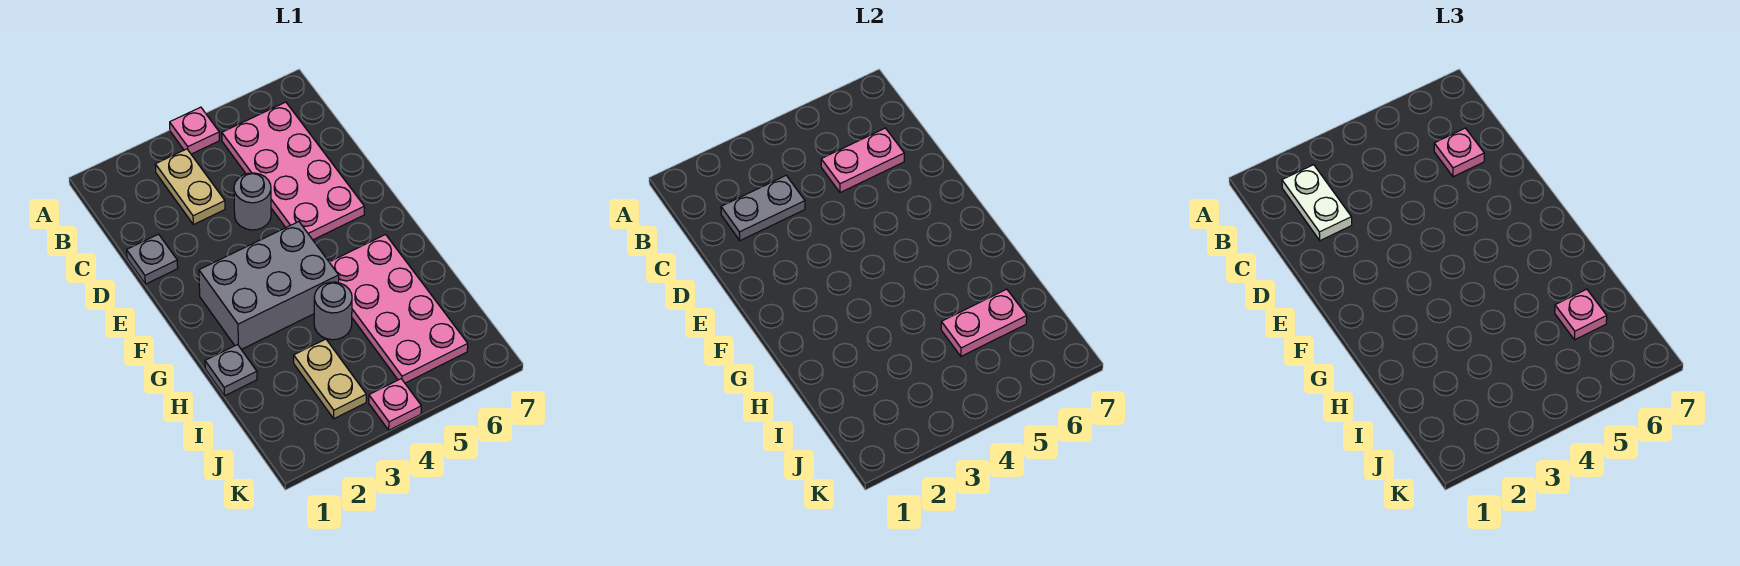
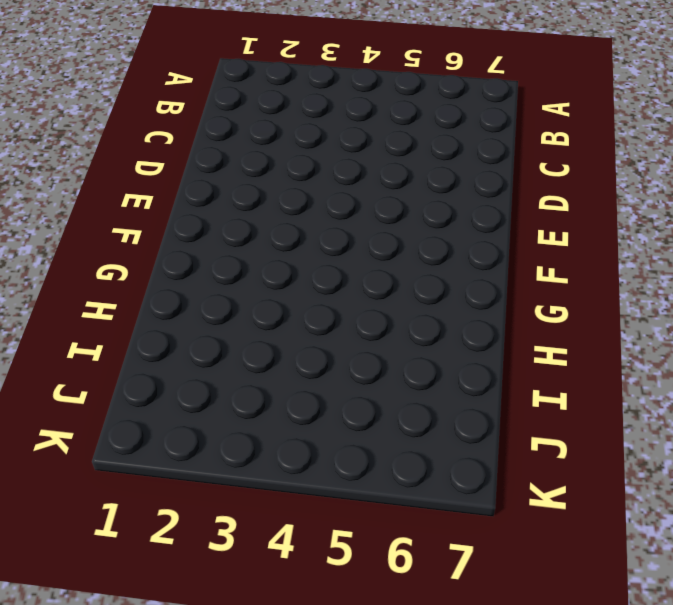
none -> pink 1x1 plate [170,107,219,154]
none -> tan 1x2 plate [155,149,225,225]
none -> pink 2x4 plate [222,102,364,240]

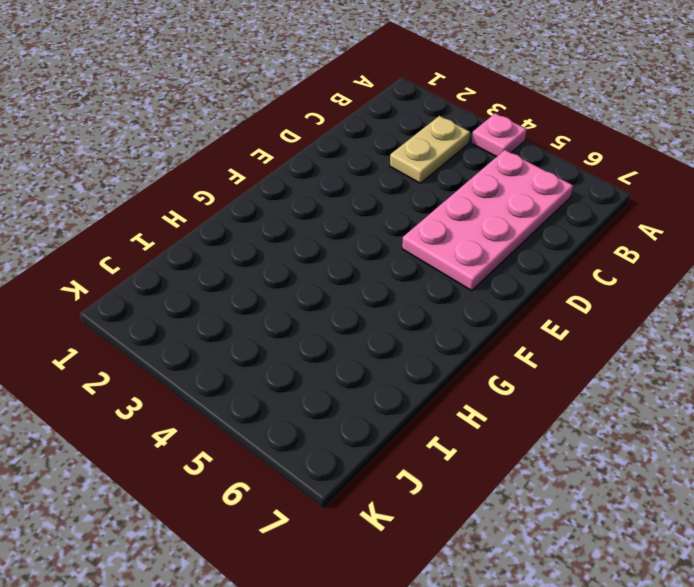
none -> grey 1x1 plate [127,234,178,284]
none -> grey 1x1 round brick [234,173,271,230]
none -> grey 2x3 brick [199,222,339,349]

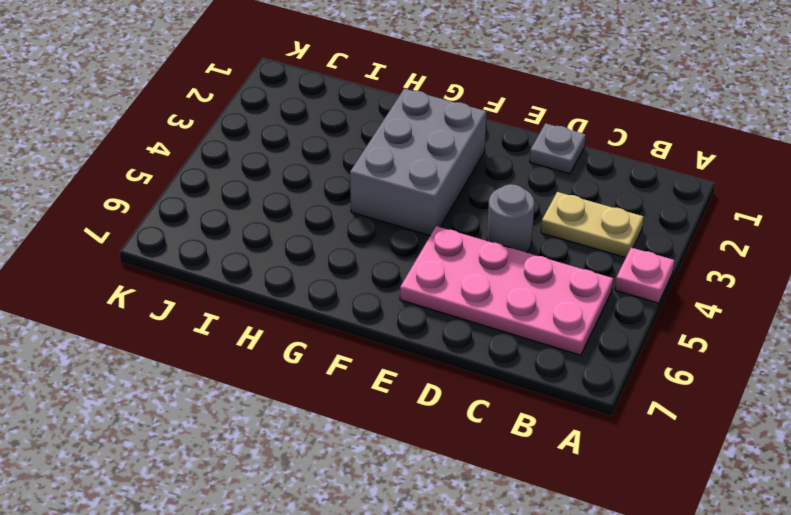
none -> pink 2x4 plate [329,235,468,383]
none -> grey 1x1 plate [205,345,257,396]
none -> grey 1x1 round brick [314,282,352,340]

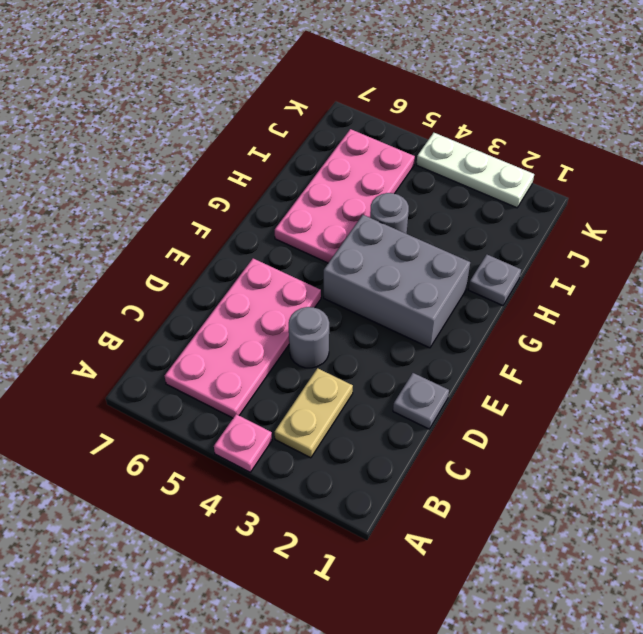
white 1x3 plate [416,133,534,208] -> pink 1x1 plate [369,379,421,430]
none -> tan 1x2 plate [294,339,366,419]
none -> grey 1x2 plate [721,175,805,241]
none -> pink 1x2 plate [821,128,904,193]

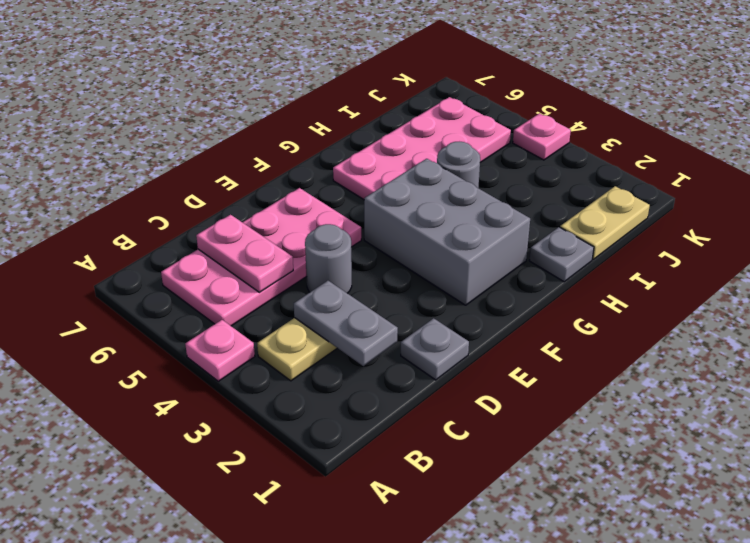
tan 1x2 plate [560,186,650,259] -> tan 1x2 plate moved to [294,339,366,419]
none -> pink 1x2 plate [941,289,1027,356]
none -> white 1x2 plate [1282,165,1352,241]
none -> pink 1x1 plate [1434,128,1484,177]

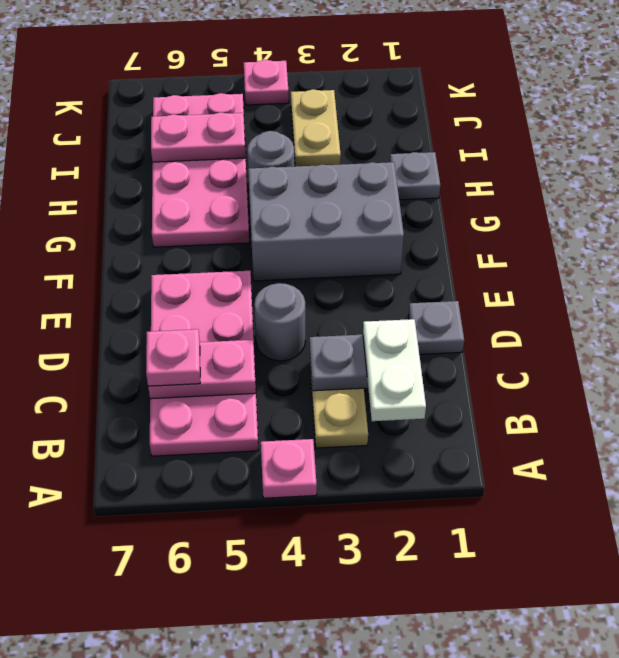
none -> pink 1x1 plate [1555,289,1607,340]

